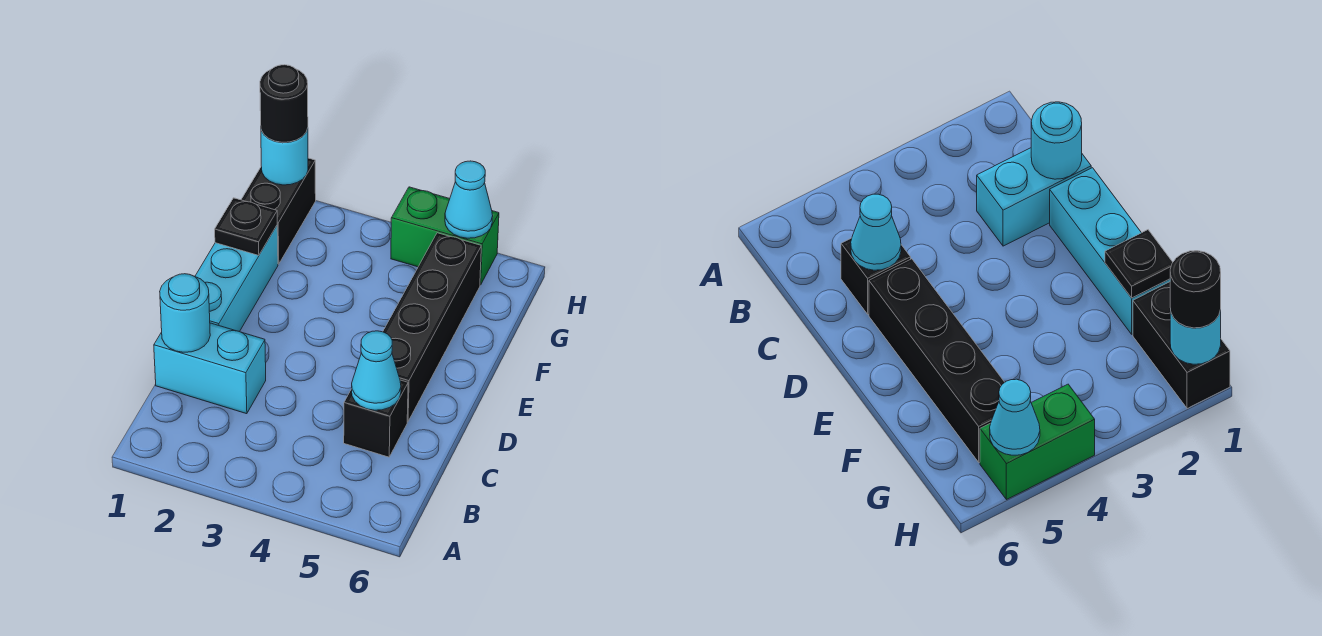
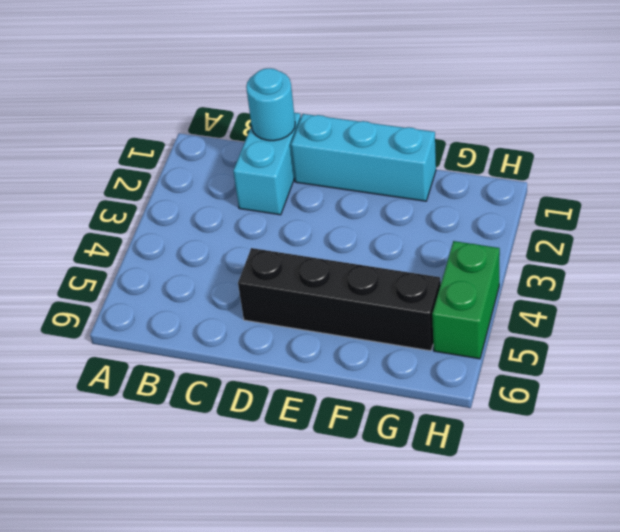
none -> black 1x1 brick [344,380,408,457]
none -> black 1x2 brick [241,158,316,264]
none -> cyan 1x1 cone [352,331,401,410]

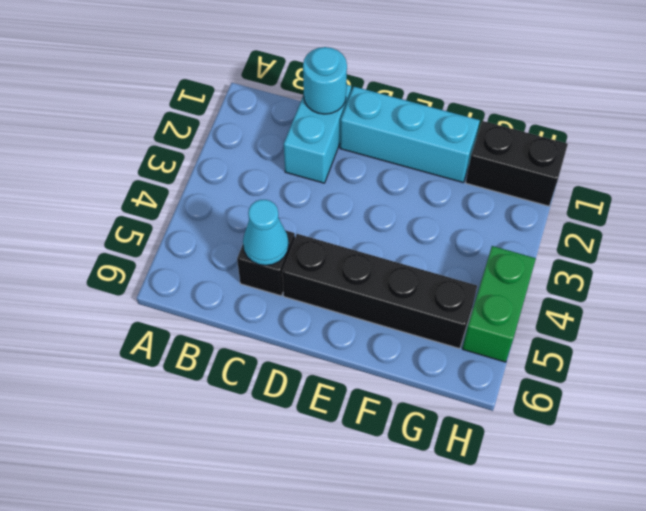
none -> black 1x1 plate [215,198,277,255]
none -> cyan 1x1 round brick [261,128,308,185]
none -> cyan 1x1 cone [445,161,493,238]

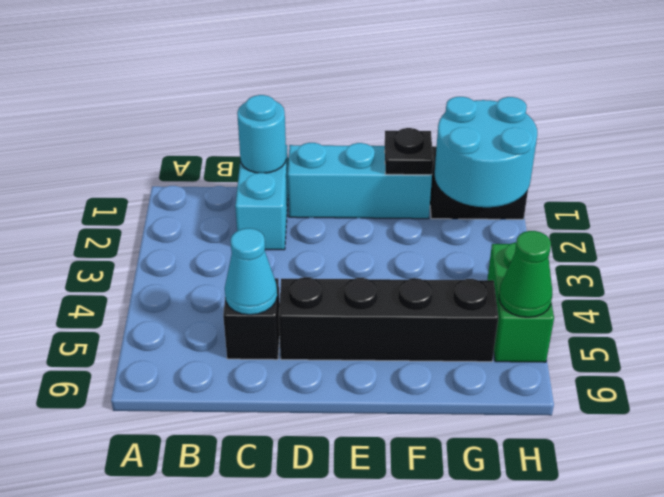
cyan 2x2 round brick [434,97,537,207] -> cyan 1x1 round brick [261,128,308,185]
green 1x1 cone [499,231,552,317] -> cyan 1x1 cone [445,161,493,238]
none -> black 1x1 round brick [260,65,308,142]

